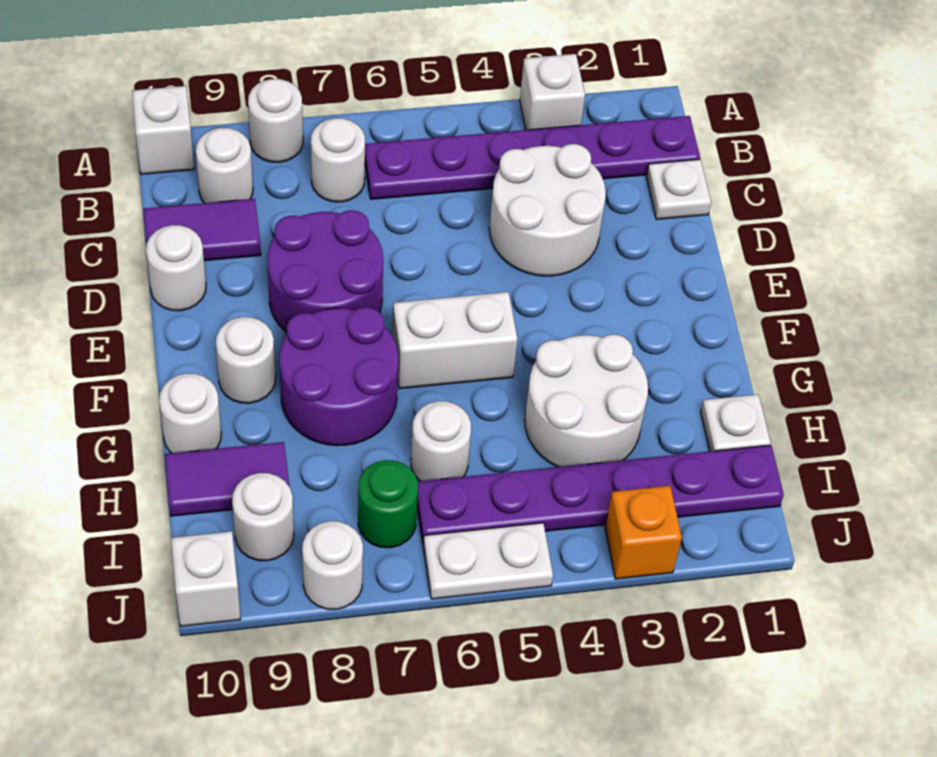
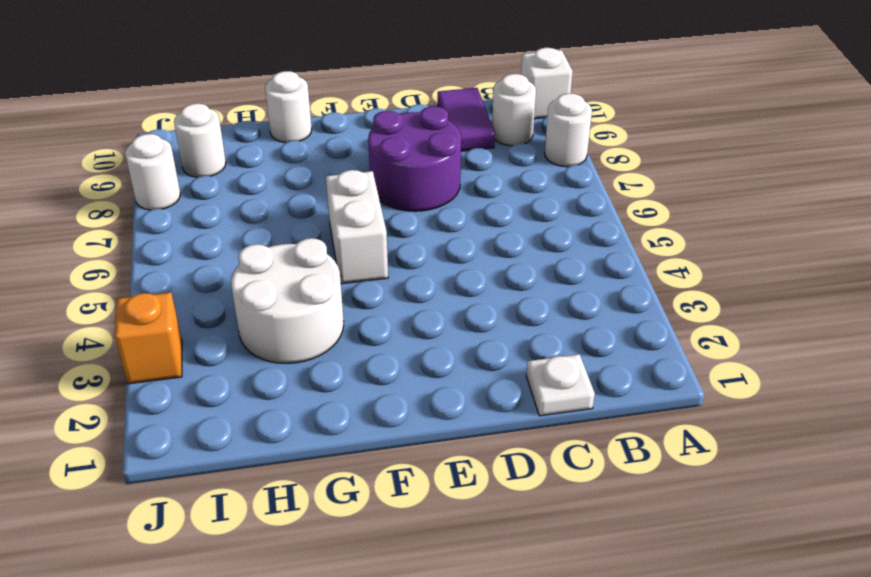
none -> white 1x1 brick [520,54,585,130]
none -> purple 1x6 plate [365,116,700,199]
none -> white 1x1 round brick [311,118,365,202]

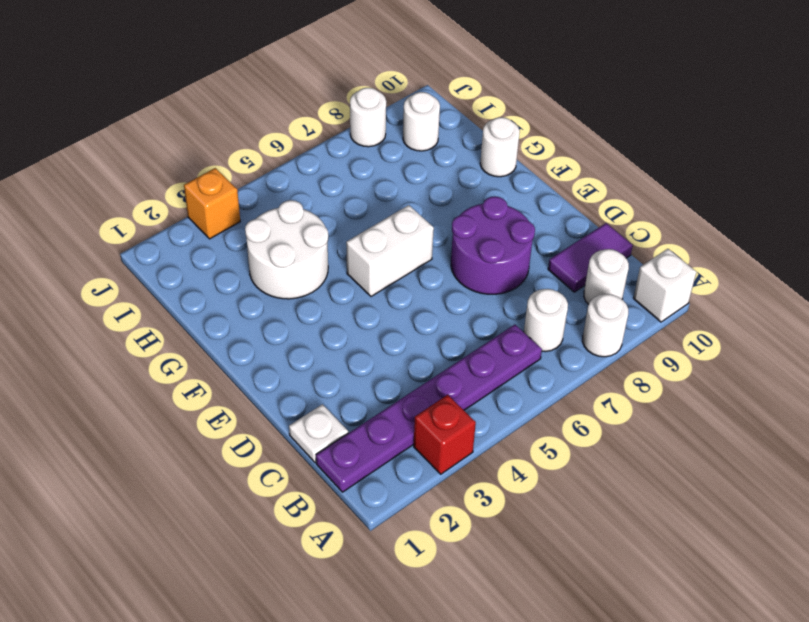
red 1x1 brick [414,395,476,474] -> white 1x1 brick [520,54,585,130]
none -> white 2x2 round brick [489,144,606,276]
none -> white 1x1 round brick [146,225,206,311]
none -> purple 2x2 round brick [279,307,398,446]

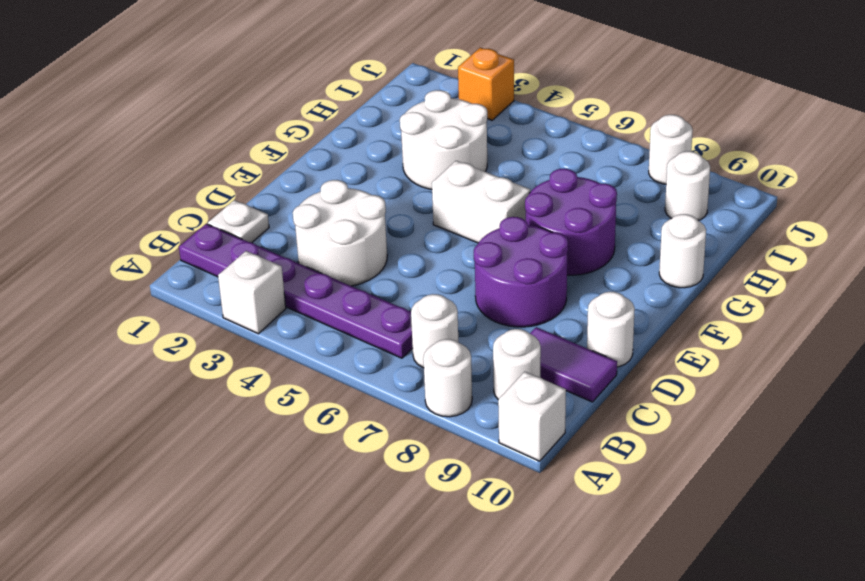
none -> white 1x1 round brick [216,317,275,403]
none -> white 1x1 plate [701,394,771,451]
none -> white 1x1 round brick [411,401,471,481]

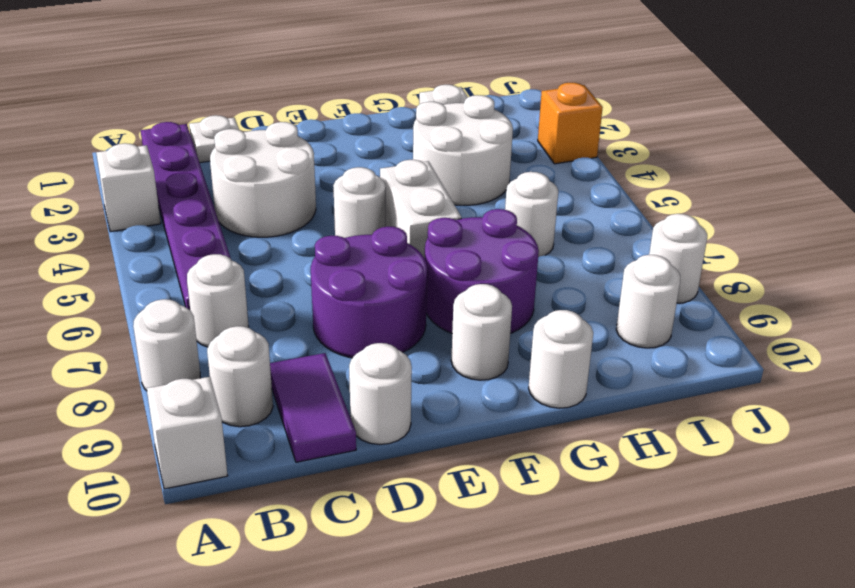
white 1x1 round brick [333,167,386,238] -> none
none -> purple 1x2 tile [165,442,289,516]
none -> purple 1x6 plate [417,445,784,542]
none -> green 1x1 round brick [358,460,418,548]

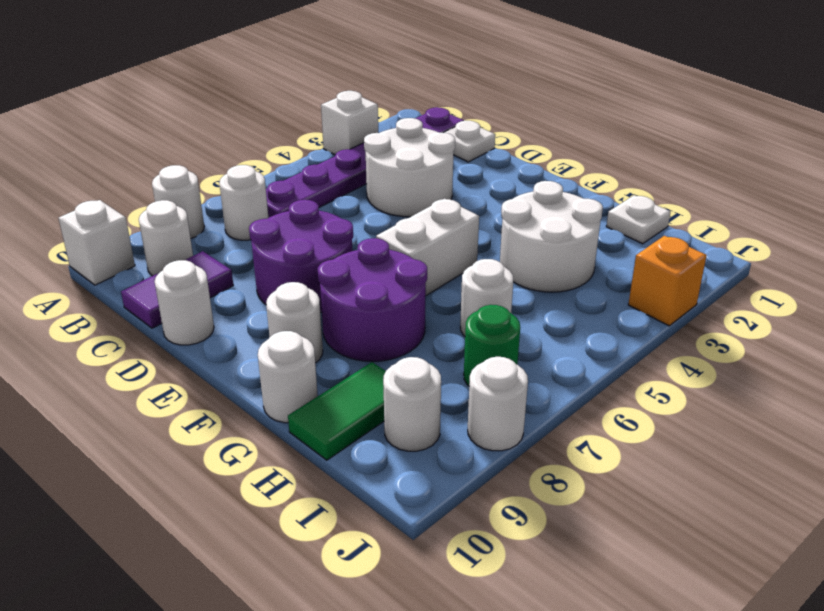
green 1x2 tile [288,362,386,460] -> purple 1x2 tile [165,442,289,516]
none -> purple 1x6 plate [417,445,784,542]
none -> white 1x2 plate [423,523,553,599]
none -> white 1x1 brick [171,531,241,626]

